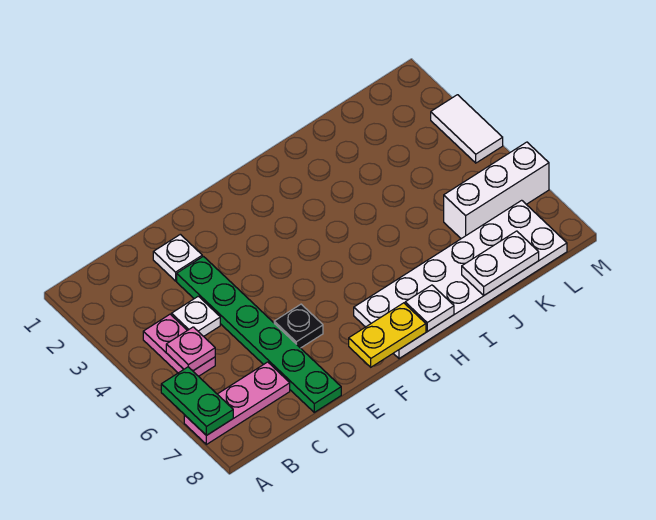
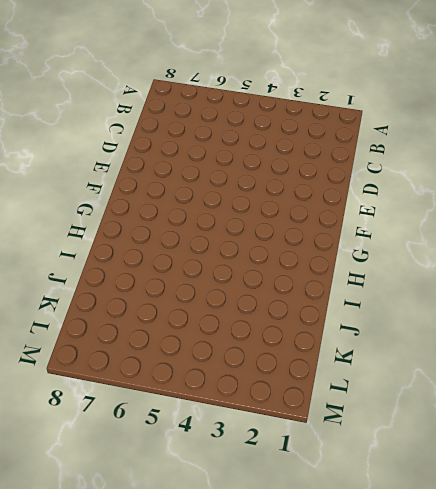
none -> pink 1x3 plate [184,362,290,444]
none -> pink 1x2 plate [143,314,215,376]
none -> white 1x1 plate [172,296,220,336]

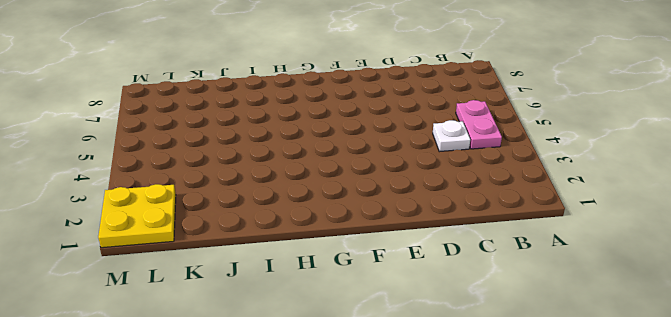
yellow 2x2 plate [98,184,176,248] -> none
none -> pink 1x3 plate [184,362,290,444]
none -> white 1x1 plate [153,234,202,281]
none -> green 1x6 plate [177,256,341,412]

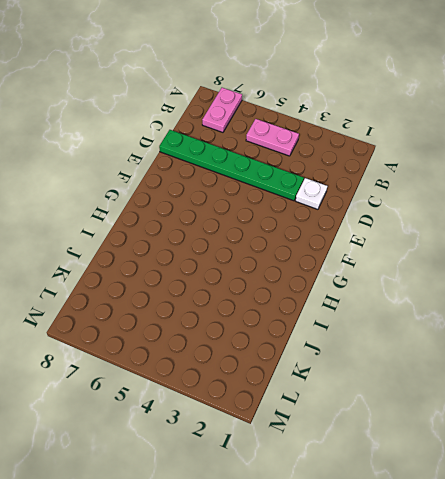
pink 1x2 plate [202,88,242,132] -> pink 1x3 plate [184,362,290,444]
none -> white 1x1 plate [172,296,220,336]
none -> black 1x1 plate [274,304,323,348]
none -> white 2x6 plate [354,200,567,359]

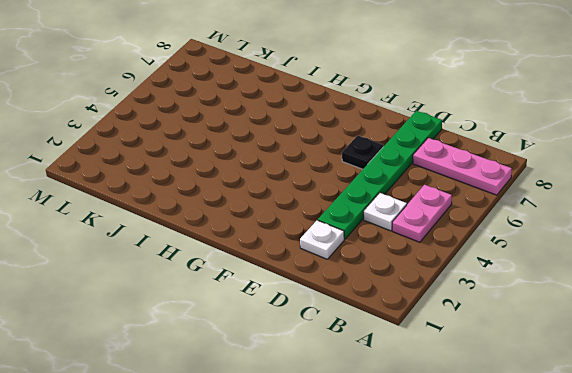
none -> white 2x6 plate [354,200,567,359]
none -> white 1x3 brick [444,142,549,239]
none -> white 1x2 tile [431,95,503,163]

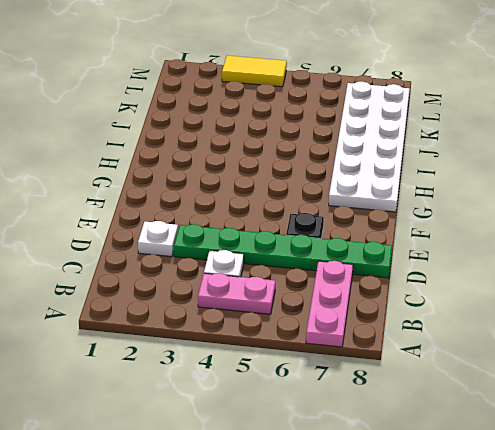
yellow 1x2 tile [222,55,287,87] -> white 1x2 tile [431,95,503,163]
none -> white 1x3 brick [444,142,549,239]
none -> green 1x2 plate [161,367,233,436]
none -> pink 1x1 plate [166,327,215,371]

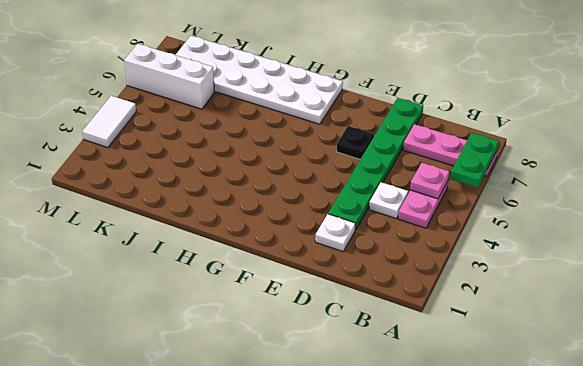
none -> yellow 1x2 plate [349,303,426,367]
none -> white 1x1 plate [405,285,454,331]
none -> white 1x2 plate [462,231,539,295]

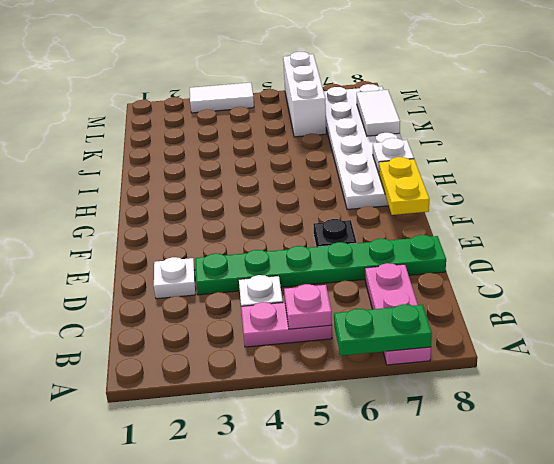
white 1x2 tile [357,90,400,136] -> white 1x2 plate [462,231,539,295]

